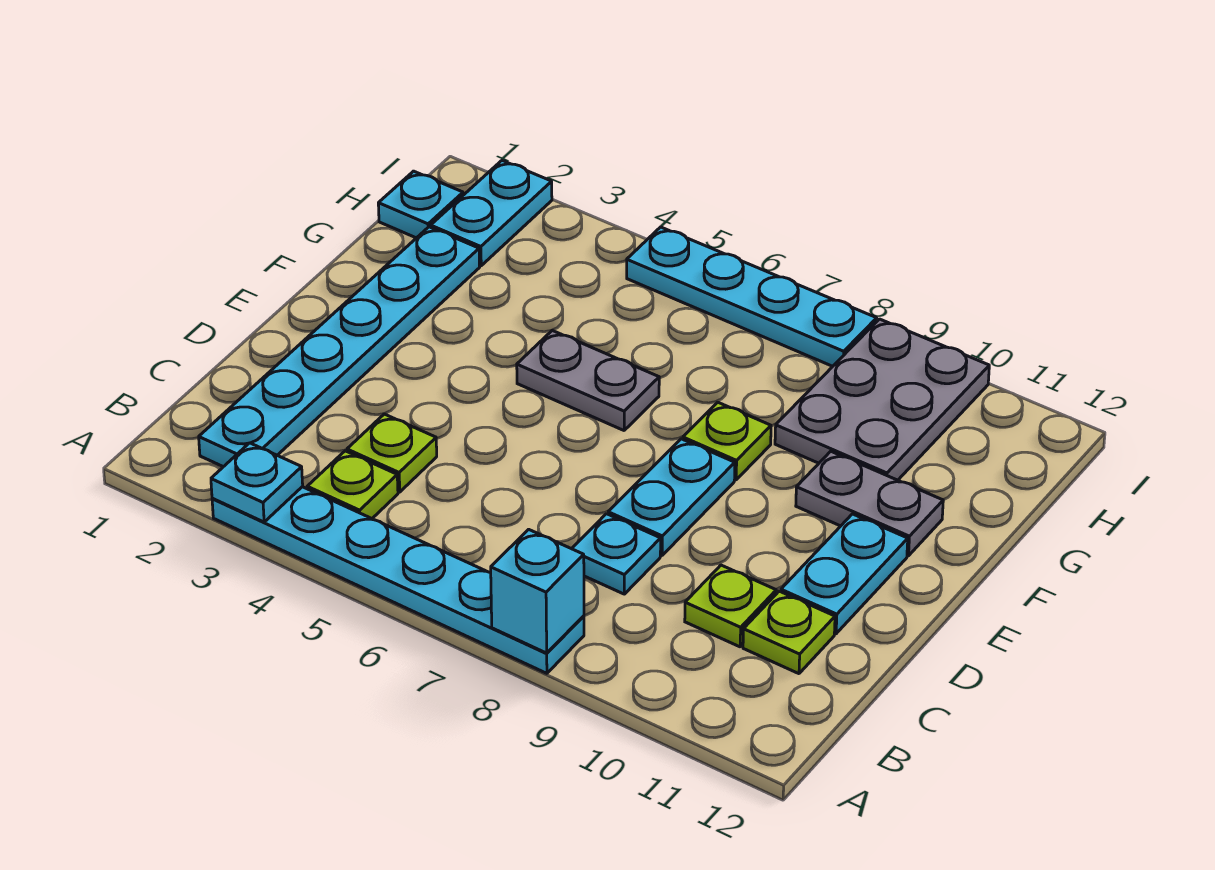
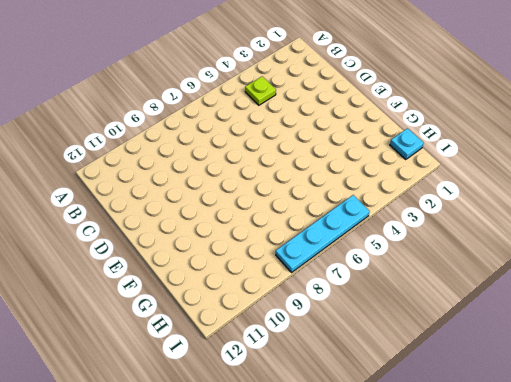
none -> cyan 1x6 plate [212,487,584,673]
none -> cyan 1x6 plate [199,227,480,467]
none -> lime 1x1 plate [347,414,437,492]

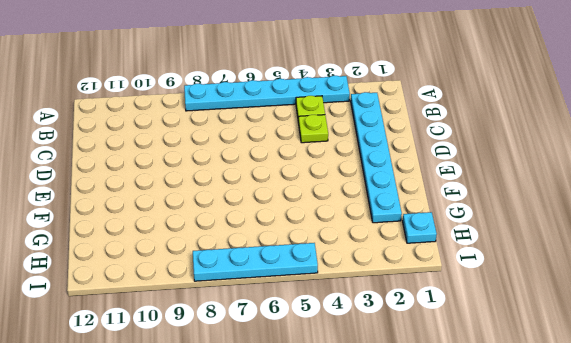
none -> cyan 1x1 plate [572,514,661,594]
none -> lime 1x1 plate [685,565,776,647]
none -> lime 1x1 plate [743,591,835,674]

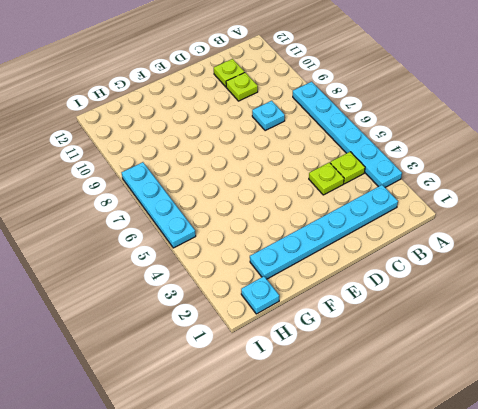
none -> cyan 1x2 plate [608,439,735,555]
none -> cyan 1x2 plate [781,514,908,634]
none -> grey 1x2 plate [517,330,659,430]

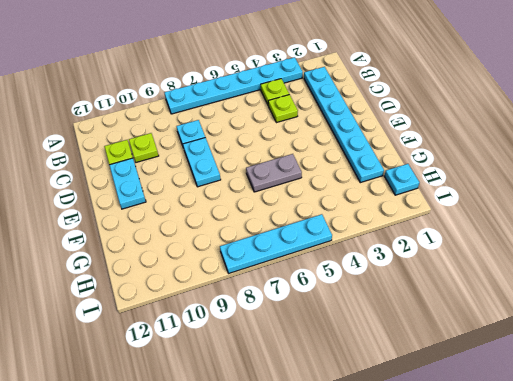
none -> lime 1x1 plate [683,402,771,480]
none -> grey 1x2 plate [796,451,943,556]
none -> grey 2x3 plate [775,319,989,480]

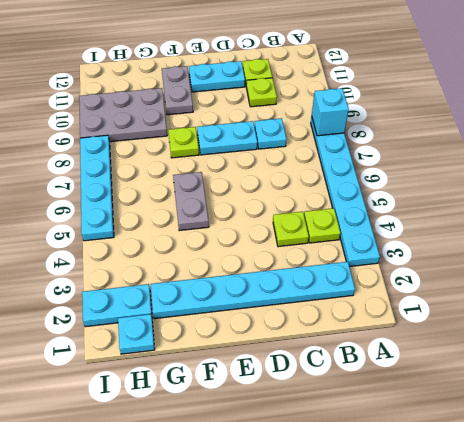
none -> cyan 1x1 plate [211,443,303,522]

